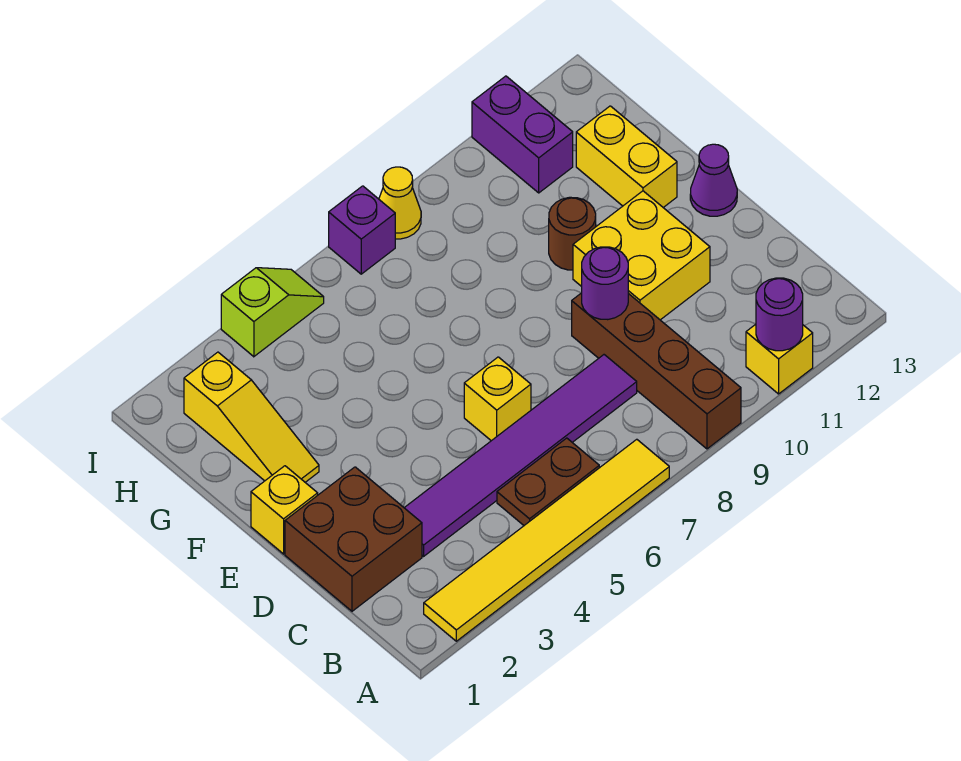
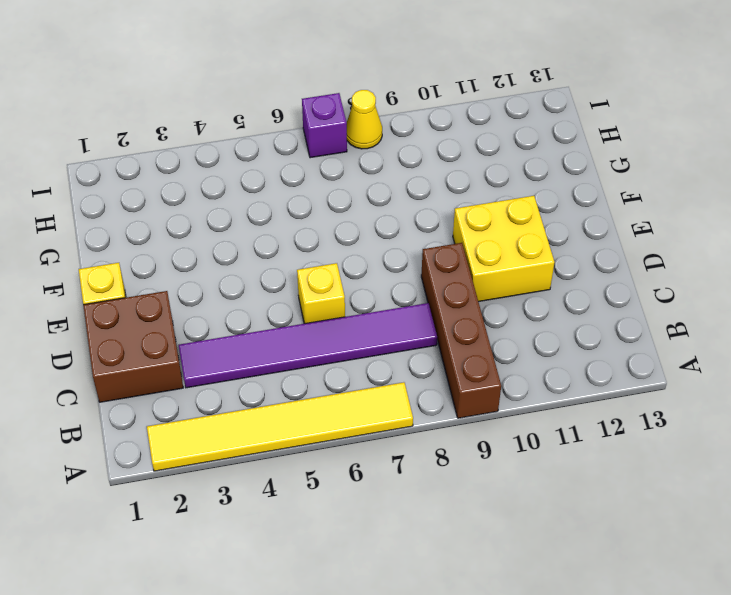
none -> yellow 1x1 brick [746,324,813,394]
none -> brown 1x2 plate [497,438,599,525]
none -> purple 1x1 cone [690,144,737,216]

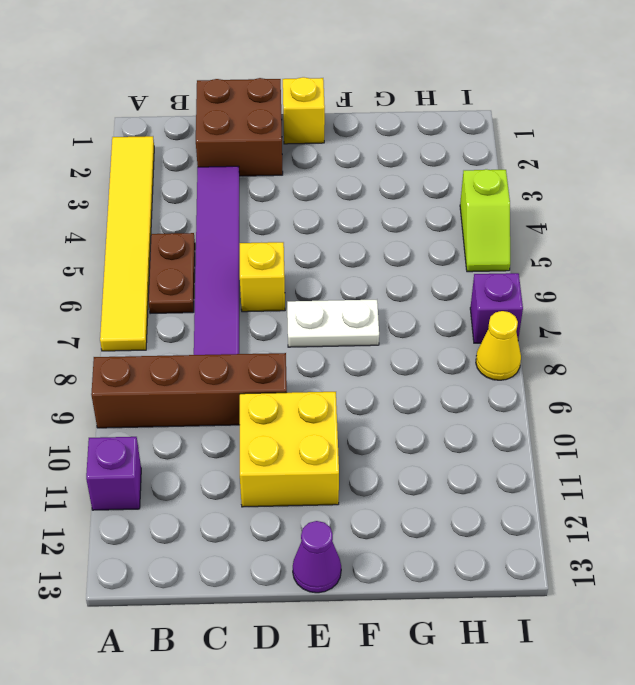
purple 1x1 brick [86,437,141,510] -> yellow 1x1 brick [746,324,813,394]
white 1x2 plate [287,300,379,347] -> none
none -> yellow 1x3 slope [184,352,319,482]
none -> brown 1x1 round brick [549,197,596,270]
none -> yellow 1x2 brick [576,106,677,207]

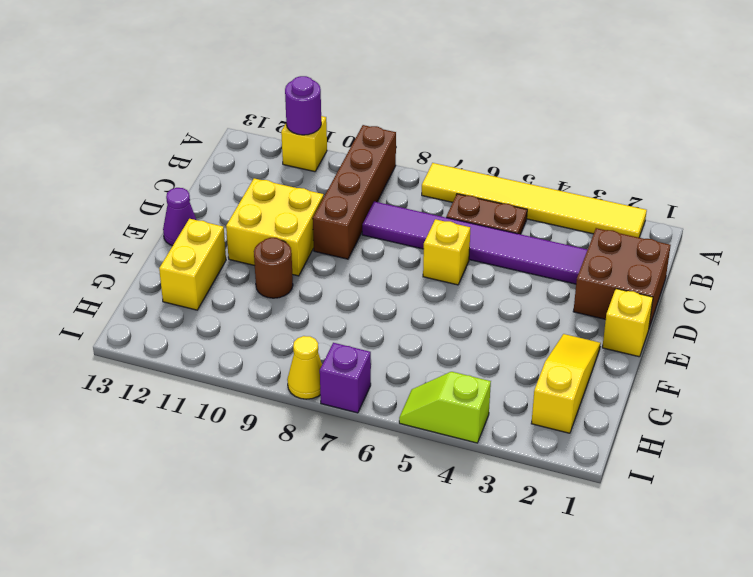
none -> purple 1x2 brick [472,76,573,193]
none -> purple 1x1 round brick [582,247,628,320]

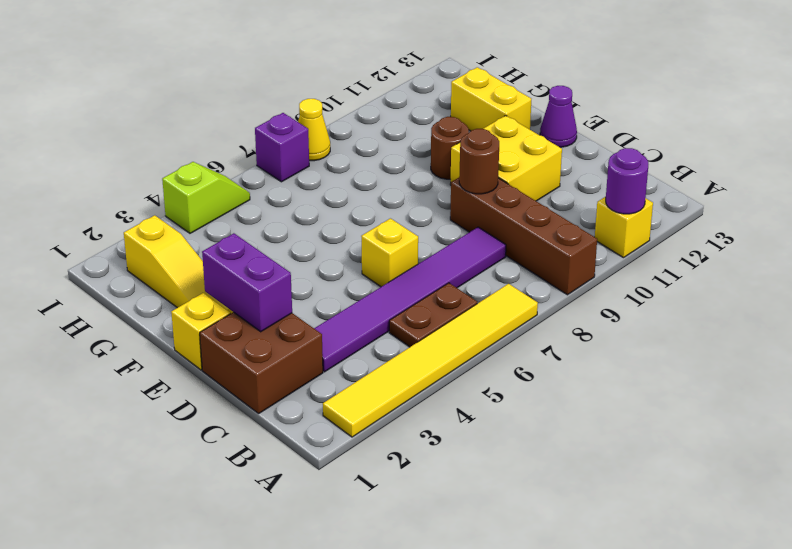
purple 1x2 brick [202,233,292,332] -> purple 1x2 brick moved to [472,76,573,193]
brown 1x1 round brick [459,129,499,194] -> purple 1x1 round brick [582,247,628,320]

